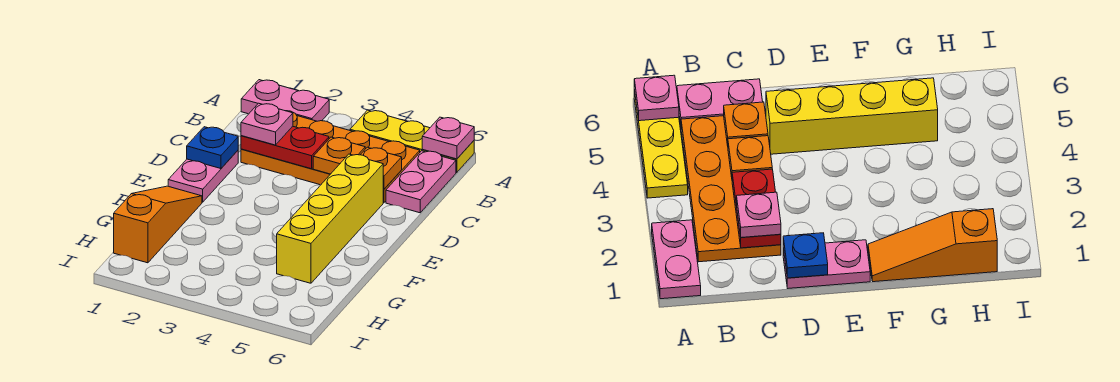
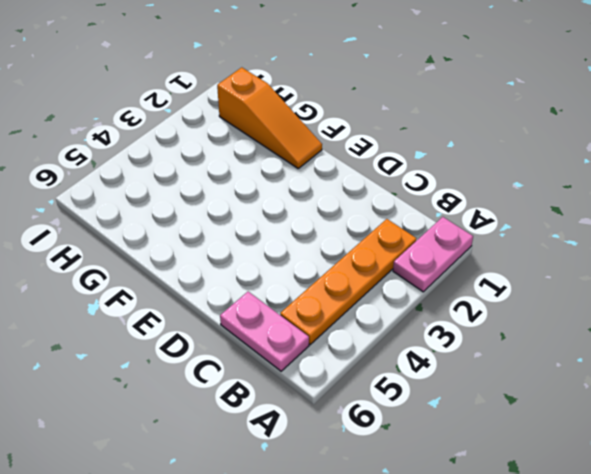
orange 1x4 plate [280,219,416,345] -> orange 2x4 plate [241,111,420,203]
none -> yellow 1x3 plate [350,110,474,172]
none -> pink 1x2 plate [168,151,238,202]
none -> yellow 1x4 brick [277,154,383,283]

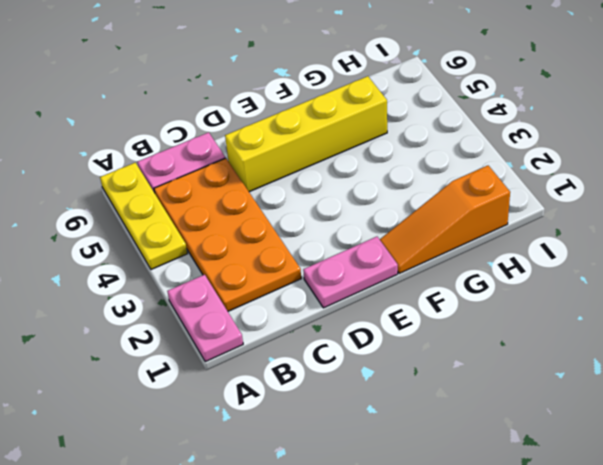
none -> pink 1x1 plate [422,117,474,159]
none -> red 1x2 plate [241,126,329,169]
none -> orange 1x1 plate [313,137,365,174]

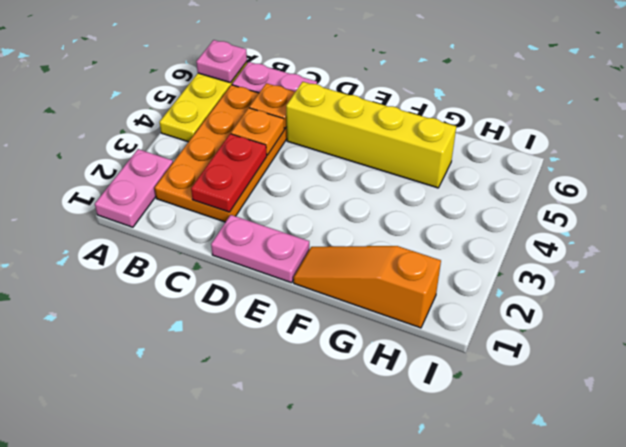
none -> blue 1x1 plate [187,127,238,169]
none -> pink 1x1 plate [241,103,293,145]

